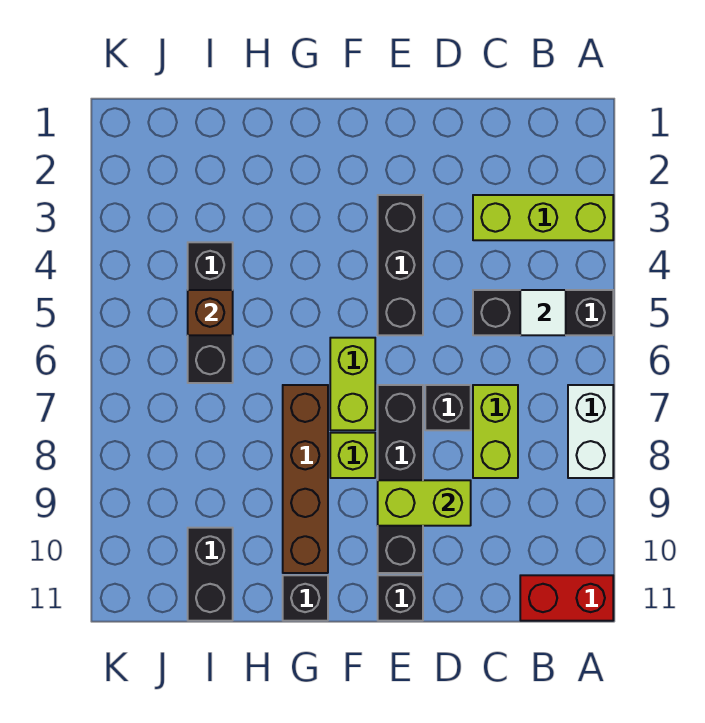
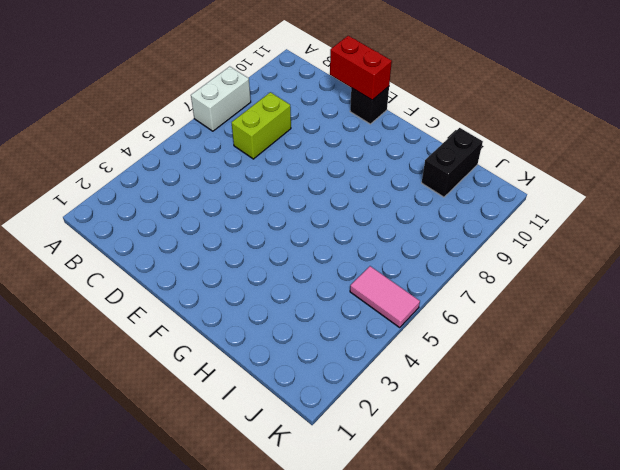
red 1x2 brick [330,36,392,100] -> red 1x2 brick moved to [520,575,613,621]
pink 1x2 tile [350,266,420,327] -> none
none -> lime 1x3 brick [473,195,613,240]
none -> black 1x3 brick [473,290,613,335]
none -> black 1x1 brick [425,385,471,430]

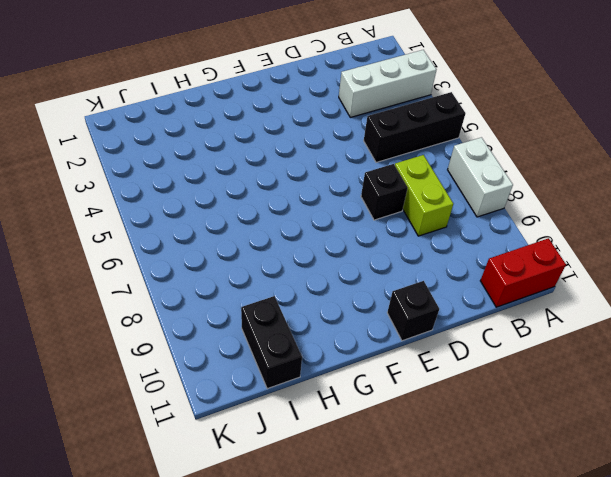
white 1x3 brick [339,50,436,117] -> lime 1x3 brick [473,195,613,240]
none -> black 1x3 brick [378,195,423,335]
none -> black 1x4 brick [378,385,423,573]
none -> lime 1x2 brick [330,338,375,430]

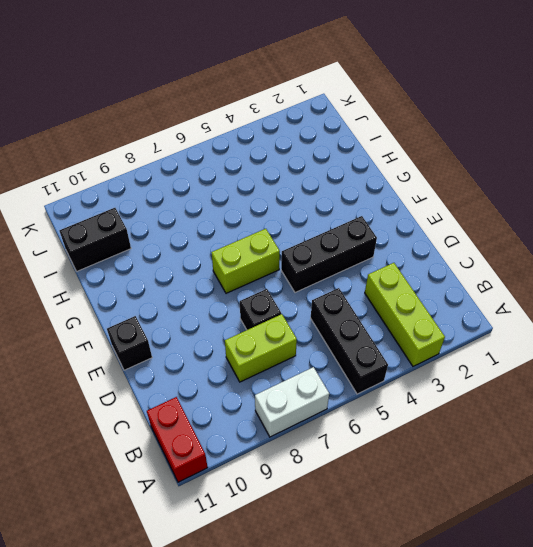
none -> black 1x4 brick [378,385,423,573]
none -> lime 1x1 brick [330,433,375,478]
none -> brown 1x4 brick [283,385,328,573]

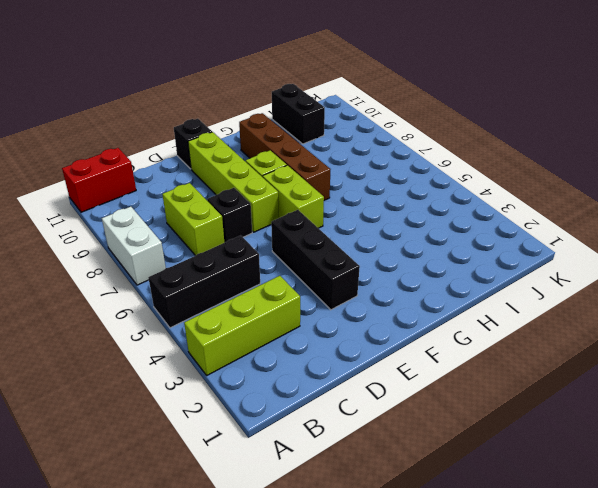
lime 1x4 brick [188,132,279,232] -> black 1x4 brick [378,385,423,573]
none -> black 1x1 brick [283,575,328,621]
none -> black 1x3 brick [188,242,233,383]
none -> white 1x1 tile [520,290,566,335]

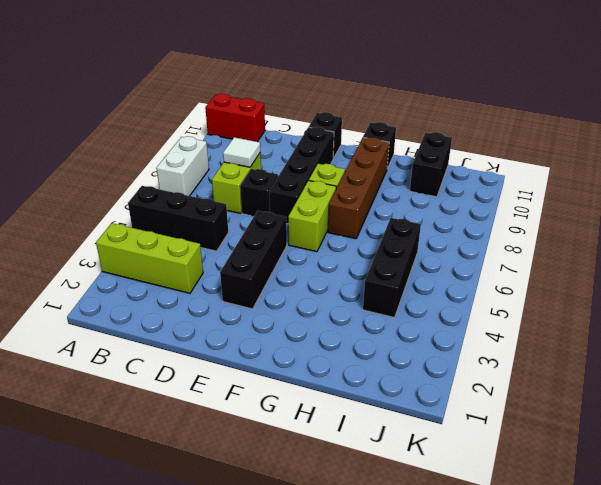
white 1x1 tile [223,137,260,167] -> white 1x1 tile moved to [520,290,566,335]
none -> lime 1x2 brick [378,480,471,526]
none -> brown 1x1 brick [188,290,233,335]

